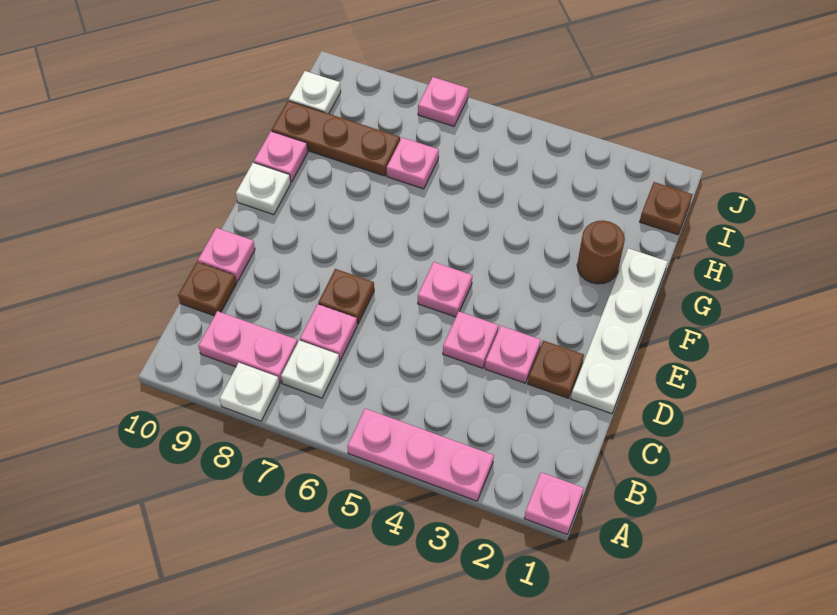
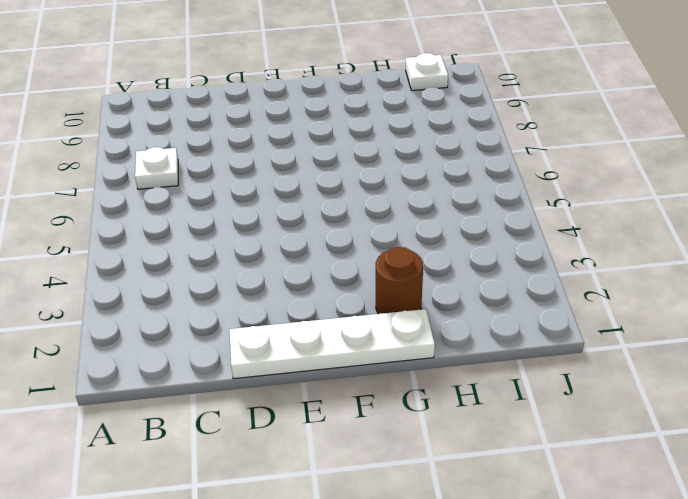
none -> pink 1x1 plate [524,472,584,534]
none -> pink 1x3 plate [347,409,494,501]
none -> white 1x1 plate [220,363,279,421]

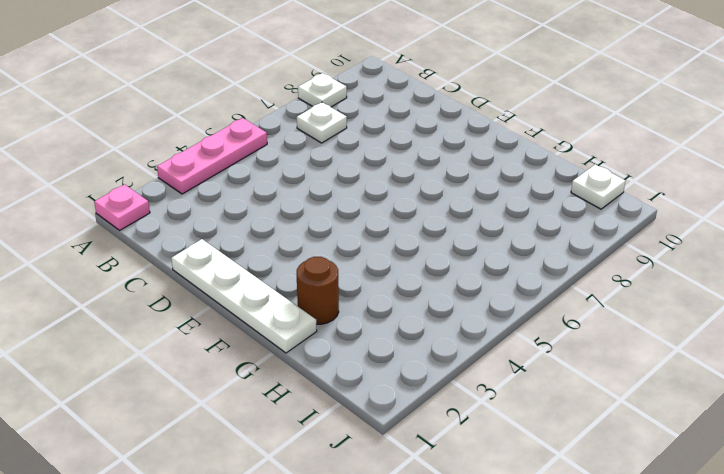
none -> pink 1x2 plate [198,311,297,383]
none -> pink 1x1 plate [300,304,357,361]
none -> brown 1x1 plate [178,262,236,316]

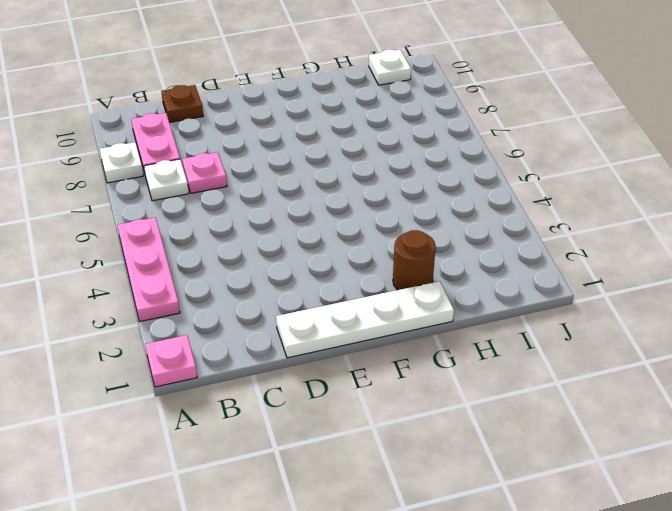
none -> brown 1x1 plate [528,340,584,398]
none -> pink 1x1 plate [485,326,541,383]
none -> pink 1x1 plate [443,311,499,368]

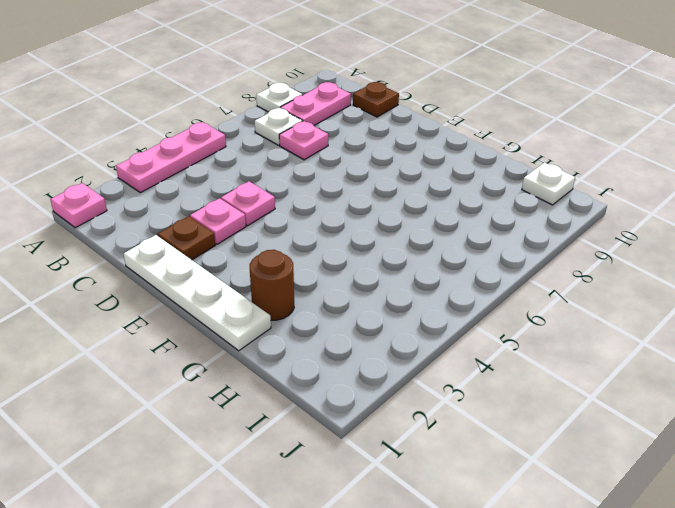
none -> brown 1x1 plate [318,269,374,324]
none -> pink 1x1 plate [198,228,255,282]
none -> pink 1x1 plate [418,262,472,317]

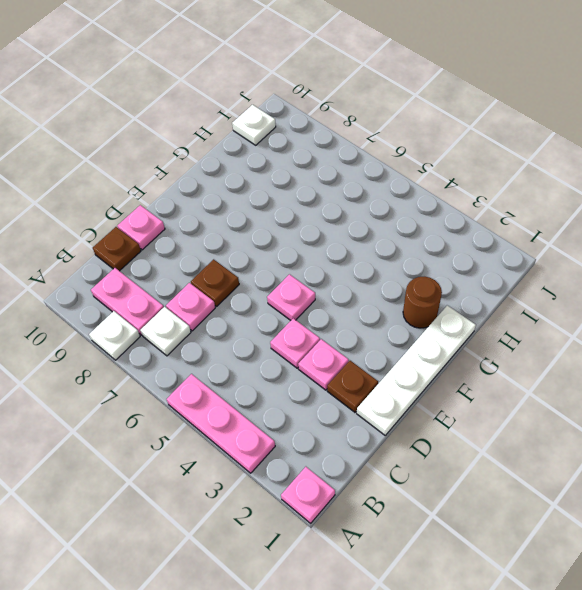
none -> white 1x1 plate [236,163,291,215]
none -> pink 1x1 plate [254,131,308,182]
none -> pink 1x1 plate [387,138,439,189]

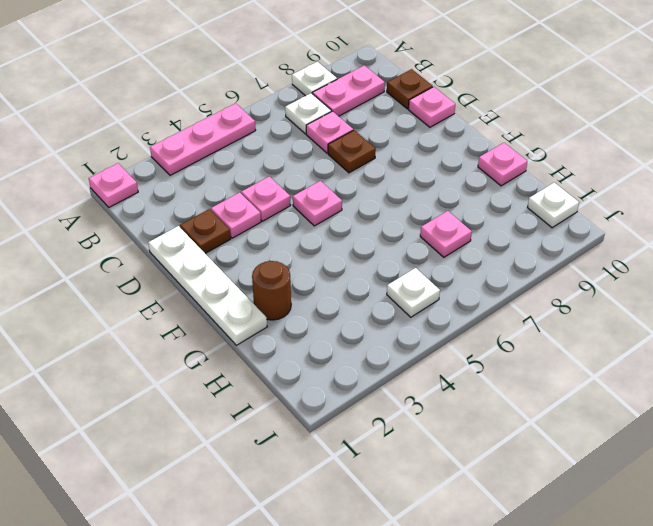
white 1x1 plate [387,268,440,317] -> white 1x1 plate moved to [236,163,291,215]
none -> brown 1x3 plate [272,101,400,176]
none -> brown 1x1 plate [640,182,693,235]
none -> pink 1x1 plate [418,77,468,126]

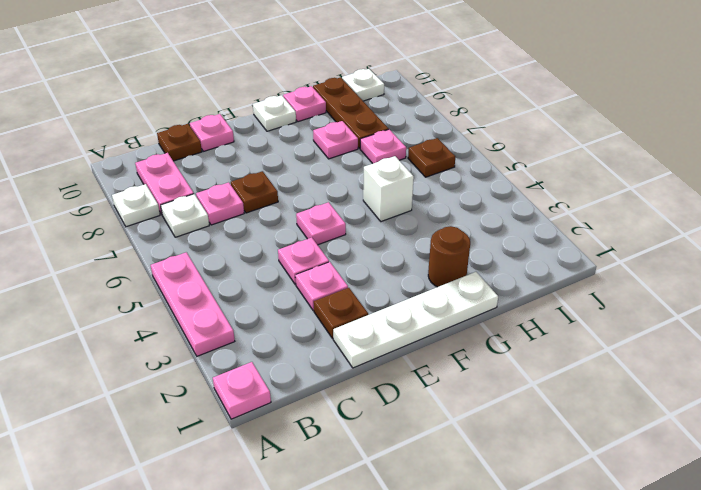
white 1x1 brick [363,156,414,222] -> none
pink 1x1 plate [313,121,358,159] -> pink 1x1 plate moved to [418,77,468,126]
brown 1x1 plate [408,138,455,177] -> brown 1x1 plate moved to [640,182,693,235]

